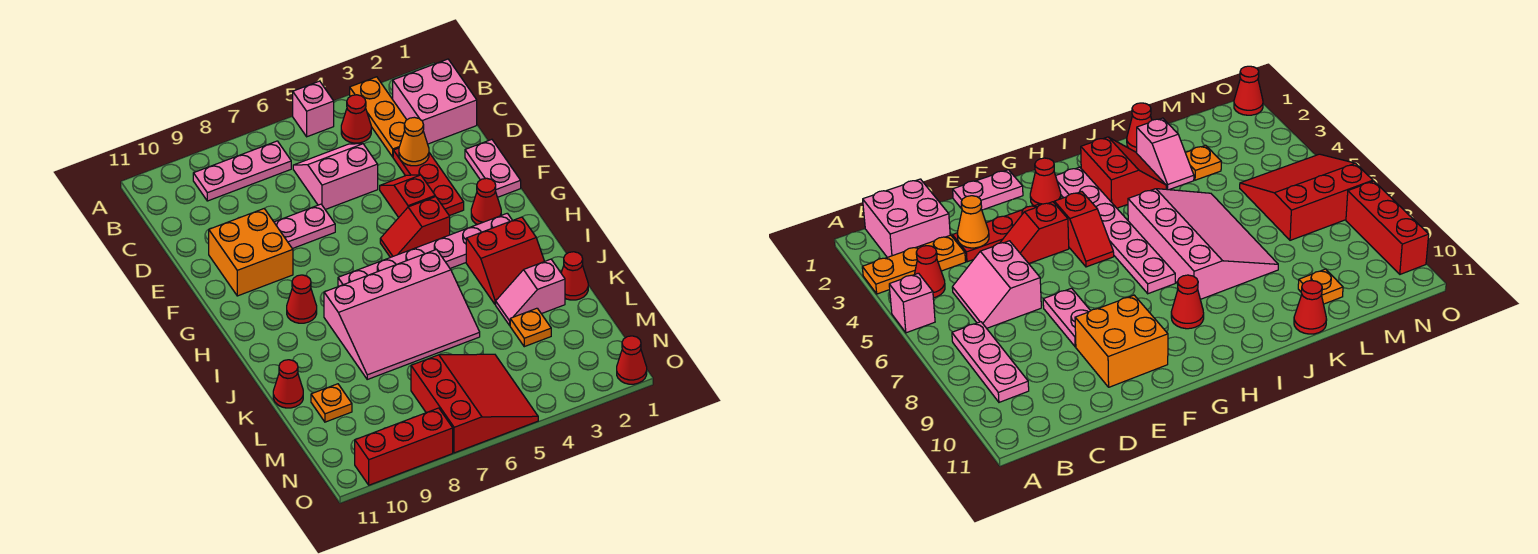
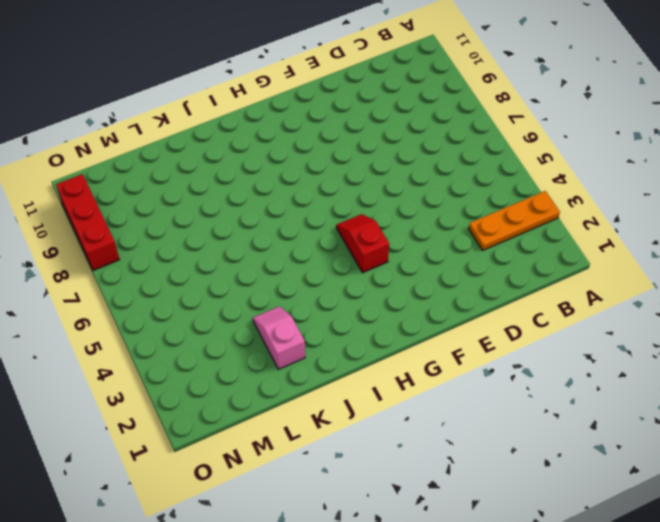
none -> pink 1x1 brick [293,81,334,137]
none -> pink 2x2 brick [393,59,477,144]
none -> red 1x1 cone [341,95,371,143]

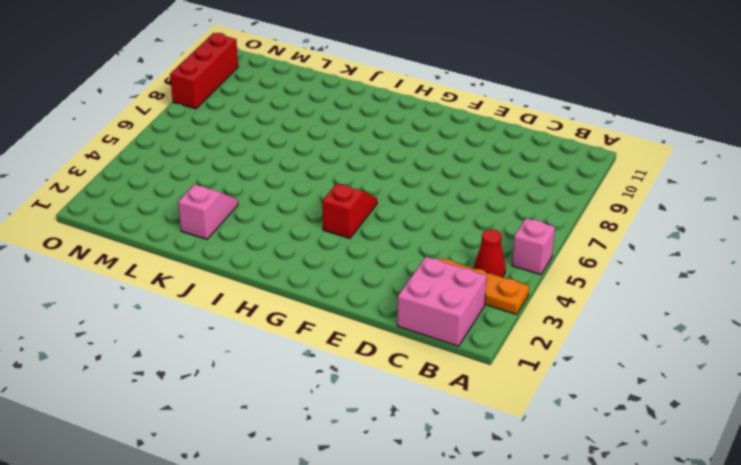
none -> pink 1x3 plate [193,141,291,201]
none -> pink 2x2 slope [293,144,378,210]
none -> red 1x3 plate [393,148,464,216]

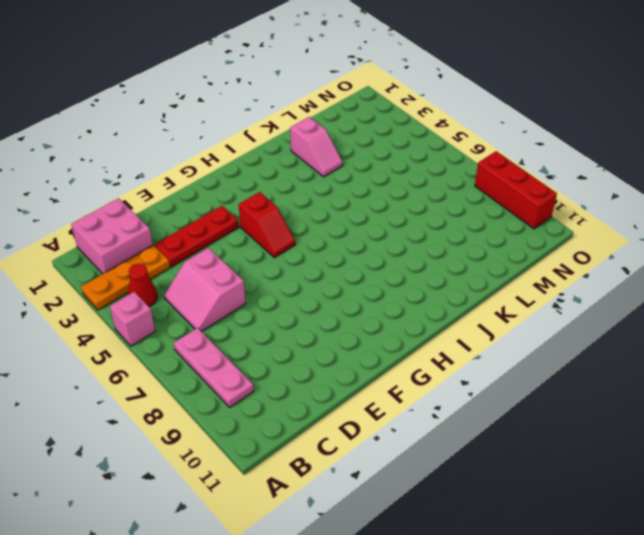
none -> pink 1x2 plate [465,139,521,197]
none -> red 1x2 slope [380,175,435,217]
none -> pink 1x2 plate [274,204,335,249]

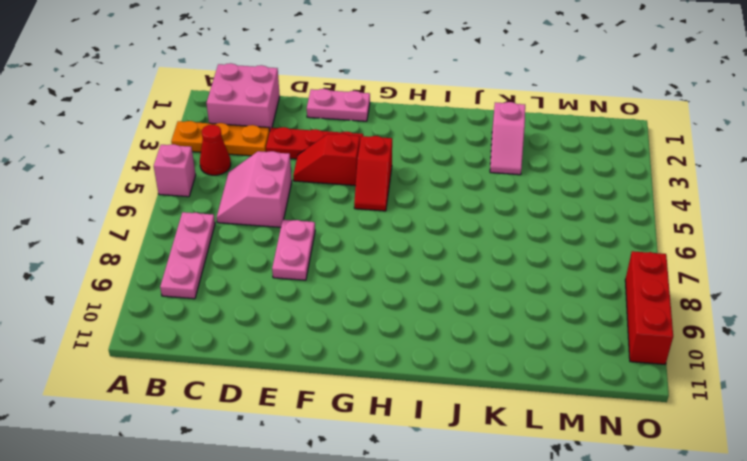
none -> orange 2x2 brick [209,209,293,296]
none -> red 1x1 cone [471,178,501,225]
none -> pink 1x6 plate [338,213,512,286]

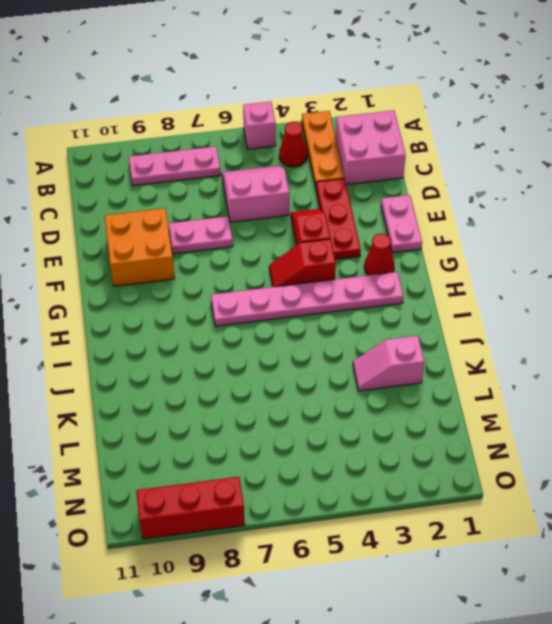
none -> red 1x1 cone [287,275,317,323]
none -> red 2x2 slope [466,217,544,305]
none -> pink 3x4 slope [324,249,480,379]

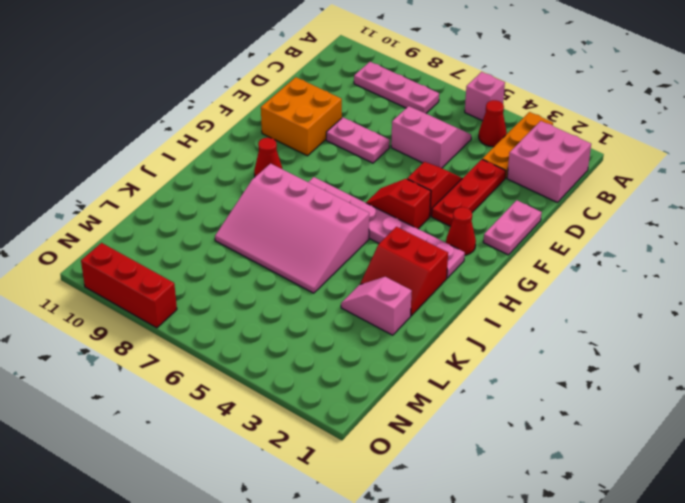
none -> red 1x1 cone [561,252,588,300]
none -> red 1x1 cone [273,360,303,408]
none -> orange 1x1 plate [510,308,551,347]

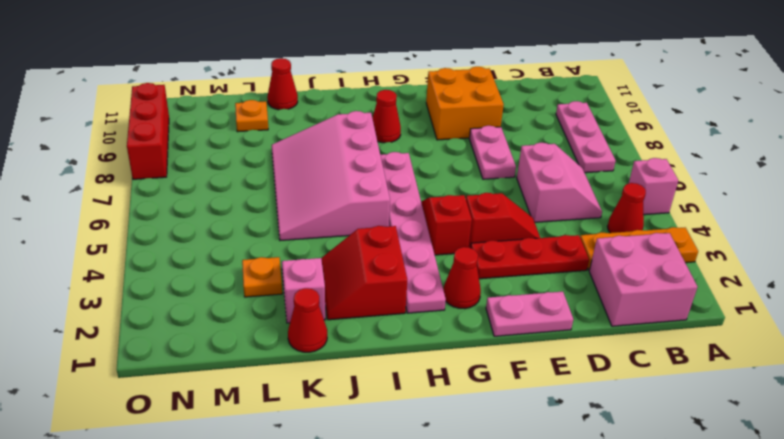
none -> red 3x3 slope [411,354,538,453]
none -> red 1x1 cone [617,336,647,384]
none -> orange 1x1 cone [399,117,429,166]

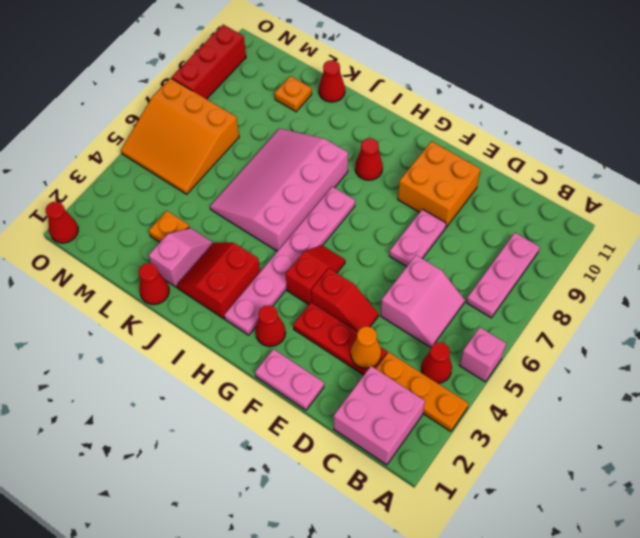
orange 3x3 slope [121,78,239,194] -> red 3x3 slope [411,354,538,453]

